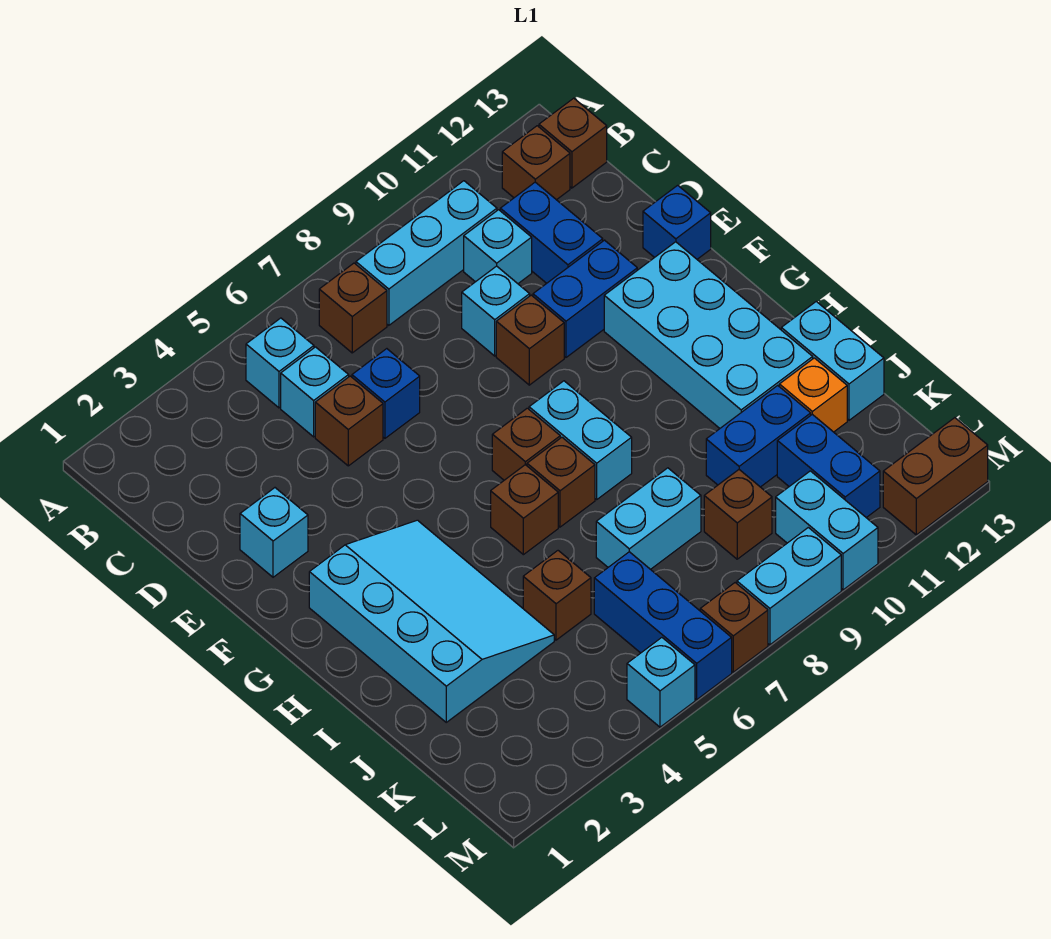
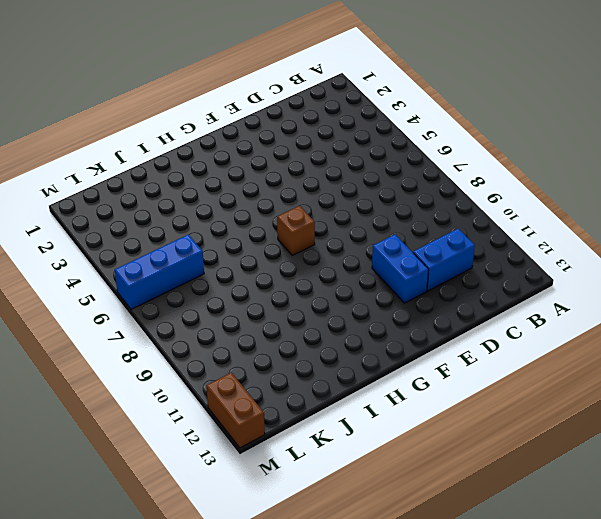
none -> cyan 1x1 brick [246,318,314,408]
none -> brown 1x1 brick [319,263,387,353]
none -> cyan 1x3 brick [356,181,497,325]
none -> brown 1x1 brick [502,126,570,200]

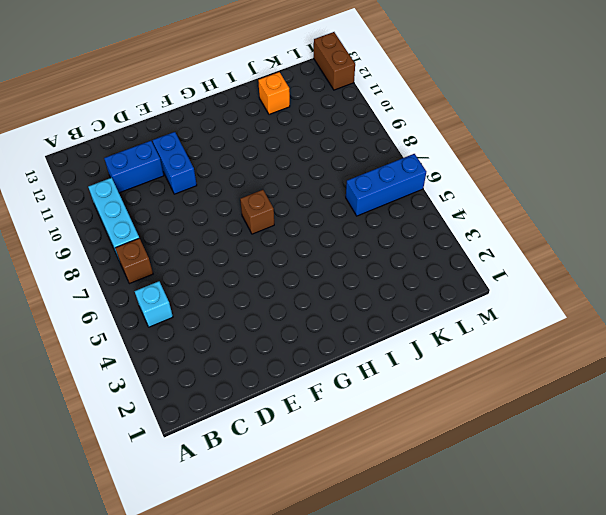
none -> brown 1x1 brick [502,126,570,200]
none -> brown 1x1 brick [539,98,607,188]
none -> cyan 1x1 brick [281,347,349,437]
none -> cyan 1x1 brick [464,210,532,284]

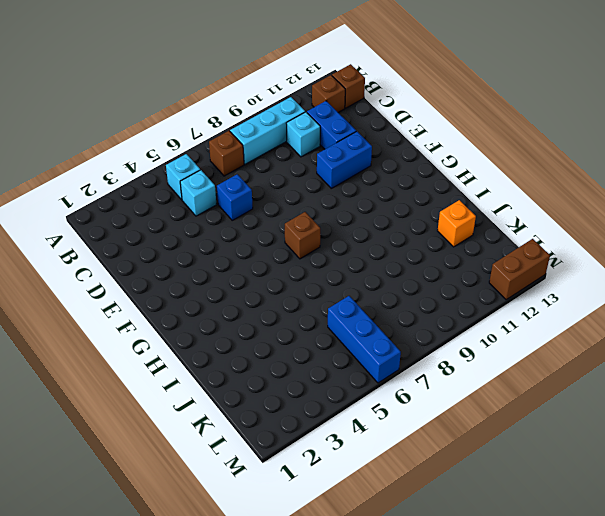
none -> brown 1x1 brick [315,376,383,466]
none -> cyan 1x1 brick [462,266,530,356]
none -> cyan 1x1 brick [240,488,308,577]
none -> brown 1x1 brick [496,295,564,385]

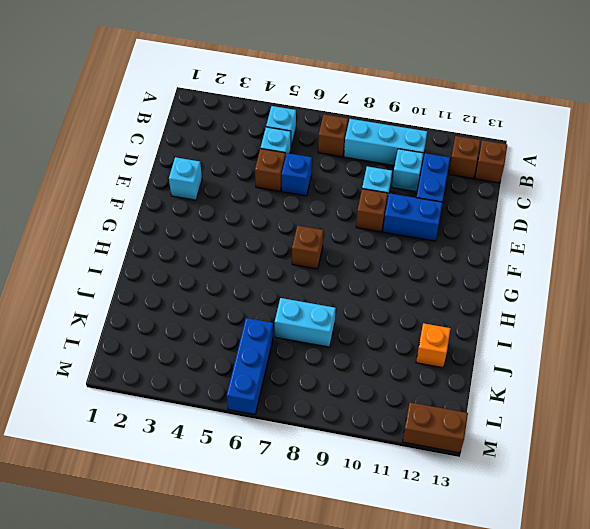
none -> blue 1x1 brick [643,185,711,259]
none -> cyan 2x4 brick [604,242,813,428]
none -> cyan 3x4 slope [309,520,554,722]
none -> cyan 1x2 brick [529,381,632,499]

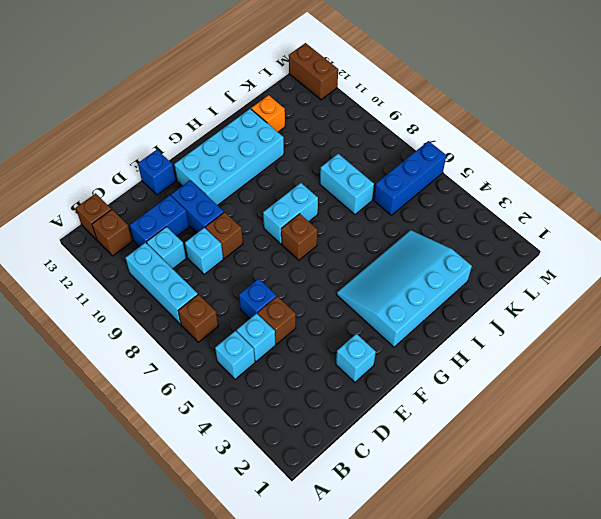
none -> brown 1x1 brick [491,465,558,555]
none -> brown 1x1 brick [527,437,595,527]
none -> cyan 1x2 brick [781,302,884,420]
none -> brown 1x1 brick [523,551,591,640]

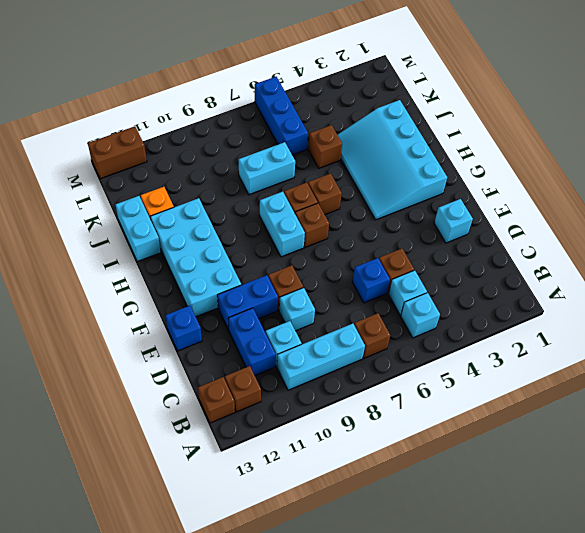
none -> blue 1x2 brick [706,385,811,487]
none -> brown 1x1 brick [704,470,772,559]
none -> blue 1x2 brick [777,414,880,518]
none -> cyan 1x2 brick [776,471,878,590]

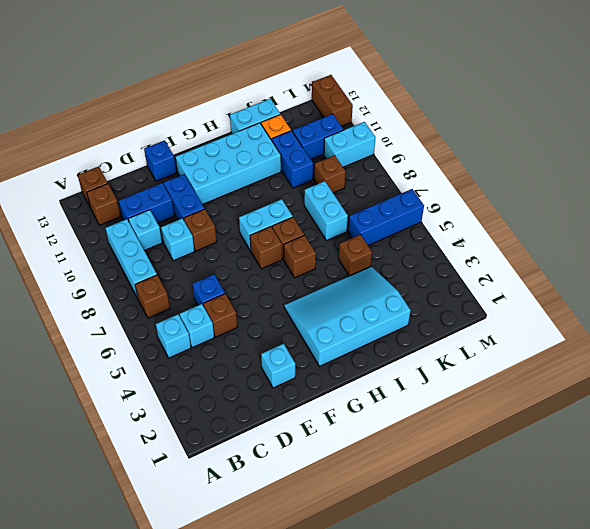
none -> cyan 1x1 brick [627,638,695,727]
none -> brown 1x1 brick [700,583,768,672]
none -> cyan 1x2 brick [737,527,841,645]

